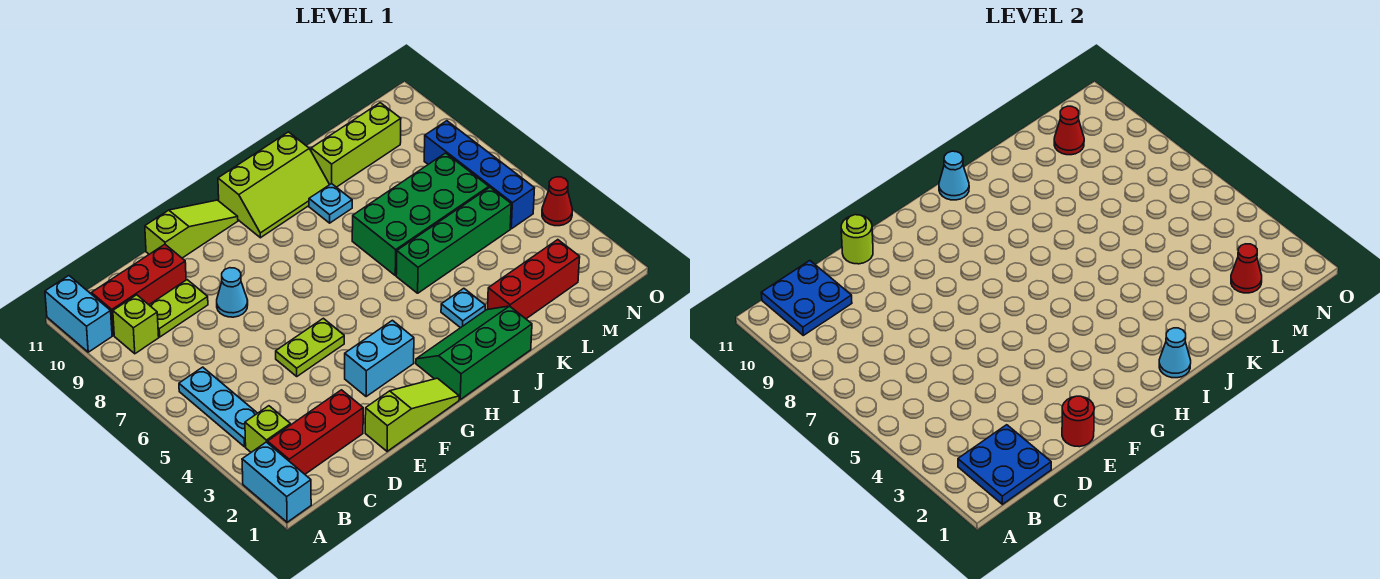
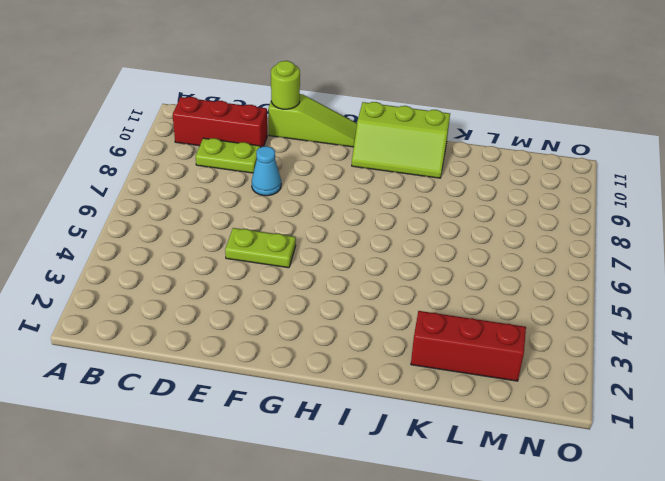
none -> cyan 1x2 brick [242,442,311,522]
none -> cyan 1x2 brick [45,276,112,352]
none -> red 1x3 brick [268,390,363,474]
none -> lime 1x1 brick [245,406,290,452]

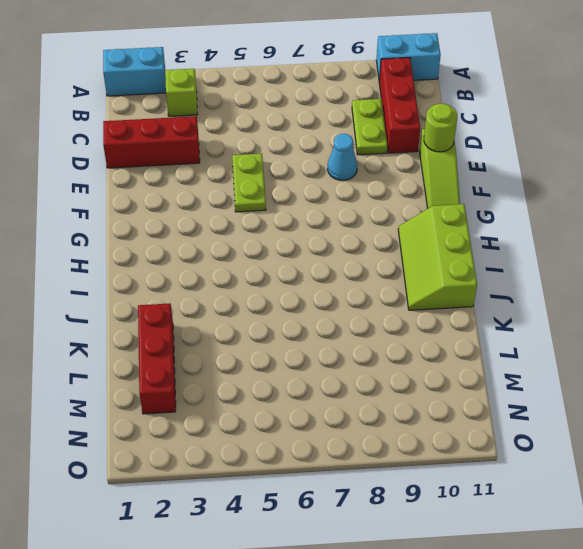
red 1x3 brick [103,116,200,168] -> red 1x3 brick turned to [268,390,363,474]
none -> cyan 1x3 plate [179,367,257,447]
none -> lime 1x1 brick [113,295,159,354]
none -> lime 1x3 slope [365,378,459,451]
none -> cyan 1x2 brick [345,320,414,397]

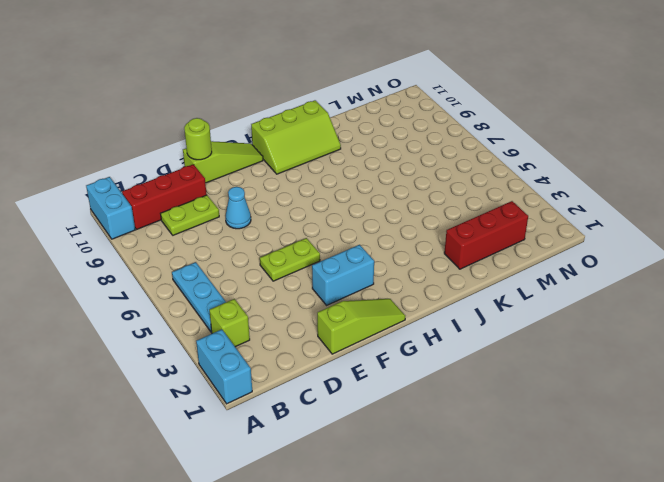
none -> red 1x3 brick [268,390,363,474]
none -> lime 1x1 brick [113,295,159,354]
none -> green 2x3 slope [416,306,532,399]
none -> cyan 1x1 plate [441,288,485,328]

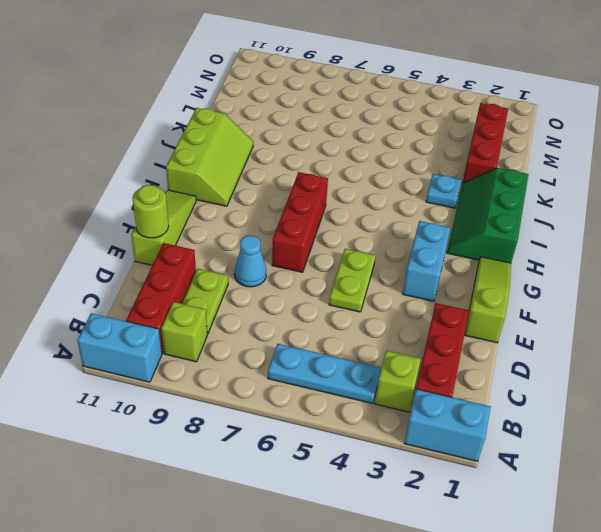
red 1x3 brick [272,172,328,272] -> none
none -> green 1x4 brick [396,187,511,293]
none -> green 2x4 brick [352,153,489,276]
none -> cyan 1x1 plate [309,184,352,223]
none -> lime 1x3 brick [311,103,401,187]

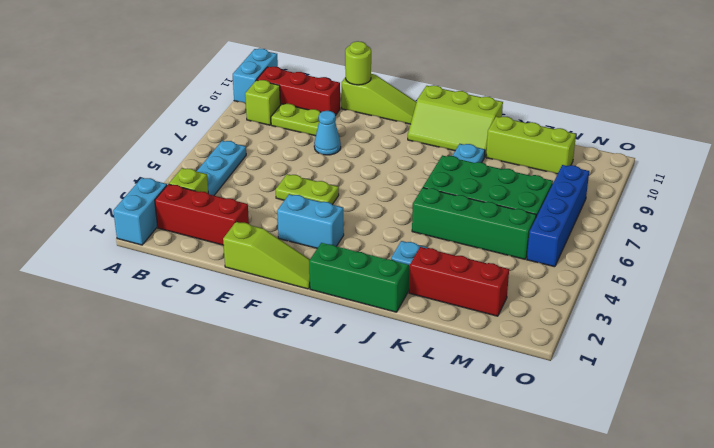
none -> red 1x1 cone [542,177,572,226]
none -> blue 2x2 plate [958,425,1051,504]
none -> blue 2x2 plate [761,261,852,335]
none -> red 1x1 round brick [1062,396,1094,447]

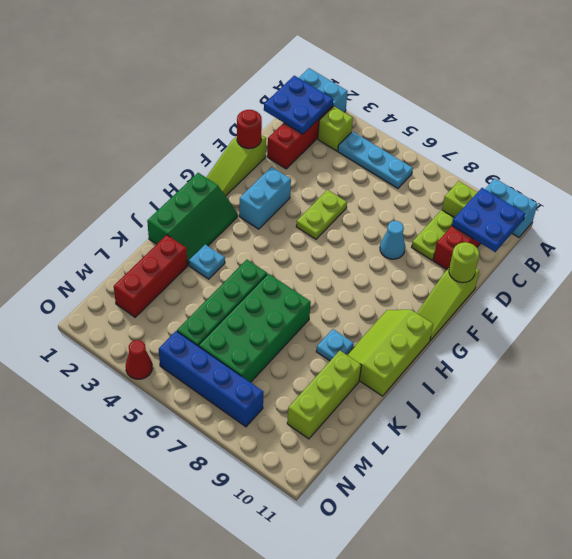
none -> cyan 1x1 cone [1159,328,1191,378]
none -> cyan 1x1 cone [939,151,969,200]
none -> red 1x1 cone [1231,244,1262,293]
none -> red 1x1 cone [1054,106,1084,155]

